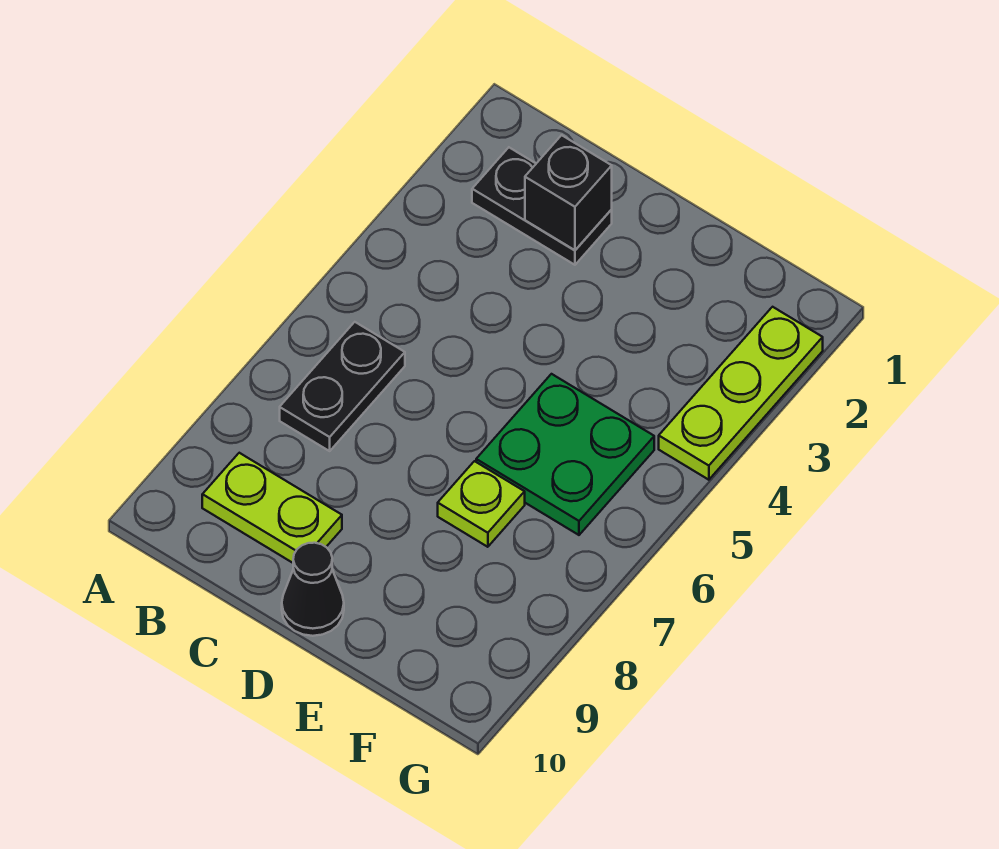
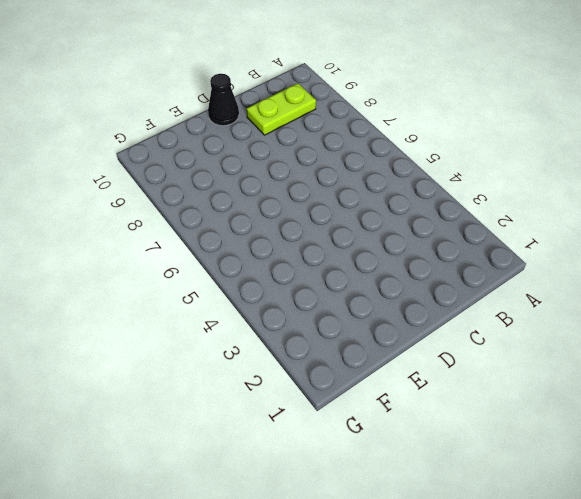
none -> black 1x2 plate [472,148,612,265]
none -> black 1x2 plate [280,322,405,451]

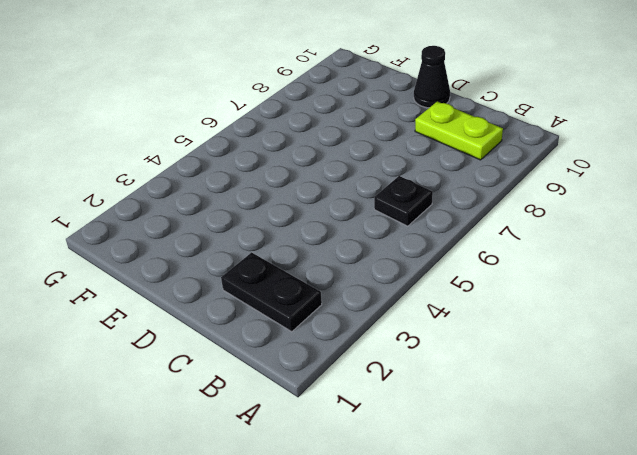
black 1x1 plate [374,176,433,226] -> black 1x2 plate [280,322,405,451]
none -> green 2x2 plate [476,374,654,535]
none -> lime 1x1 plate [438,461,525,547]

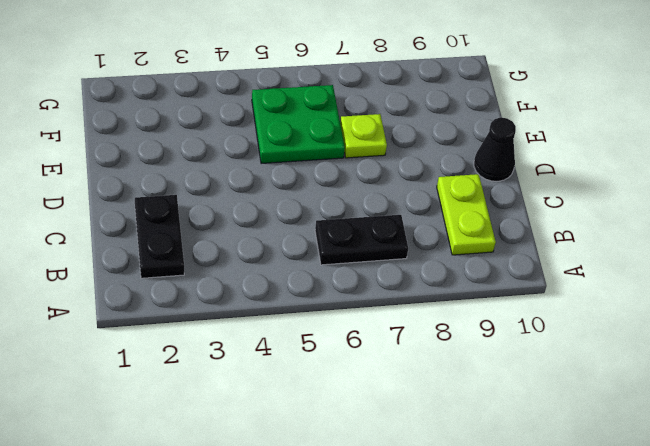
none -> lime 1x3 plate [659,307,823,480]
none -> black 1x1 brick [525,135,612,250]

